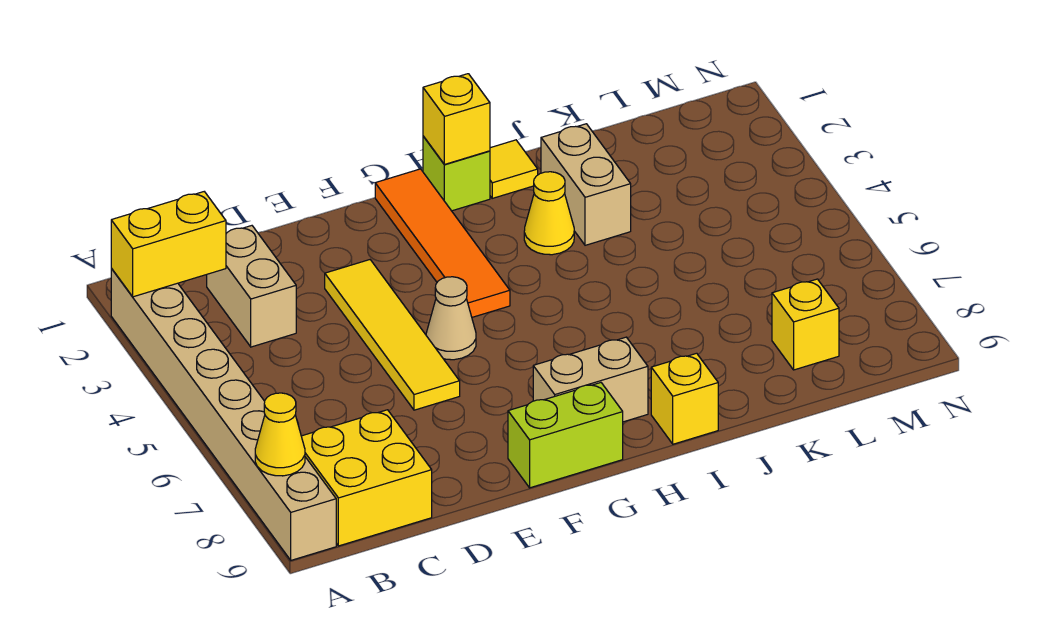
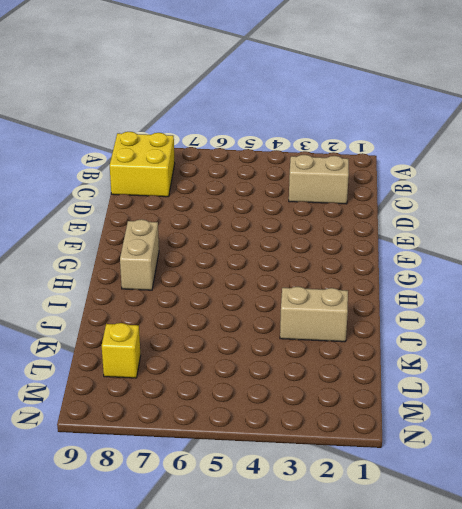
none -> tan 1x8 brick [111,268,336,560]
none -> yellow 1x4 tile [325,260,460,410]
none -> tan 1x1 cone [426,277,476,360]

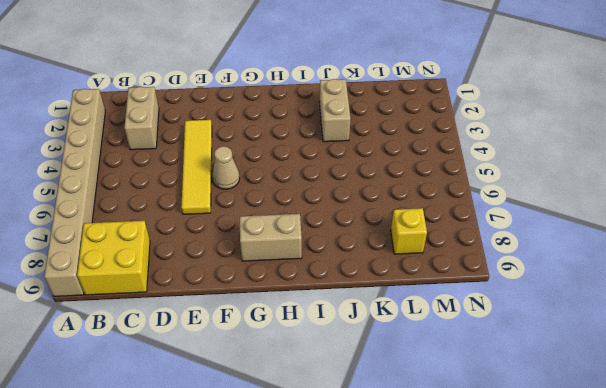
none -> lime 1x2 brick [508,383,623,488]
none -> orange 1x4 tile [375,169,510,317]
none -> lime 1x1 brick [423,136,490,211]

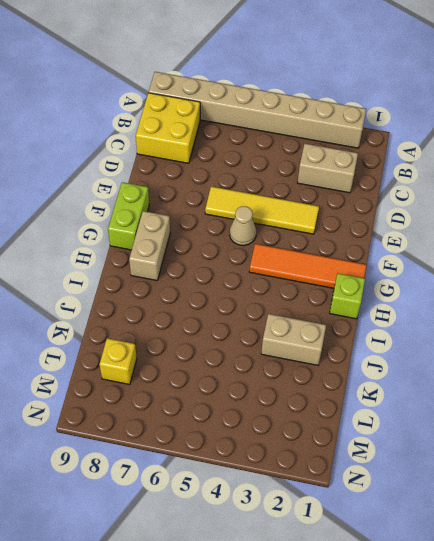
none -> yellow 1x1 tile [490,140,538,198]
none -> yellow 1x1 cone [524,172,574,255]
none -> yellow 1x1 brick [651,353,718,444]

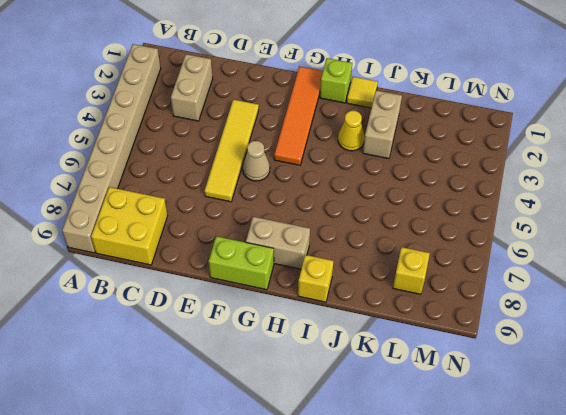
none -> yellow 1x2 brick [111,192,226,297]
none -> yellow 1x1 cone [255,393,305,476]
none -> yellow 1x1 brick [423,74,490,164]

